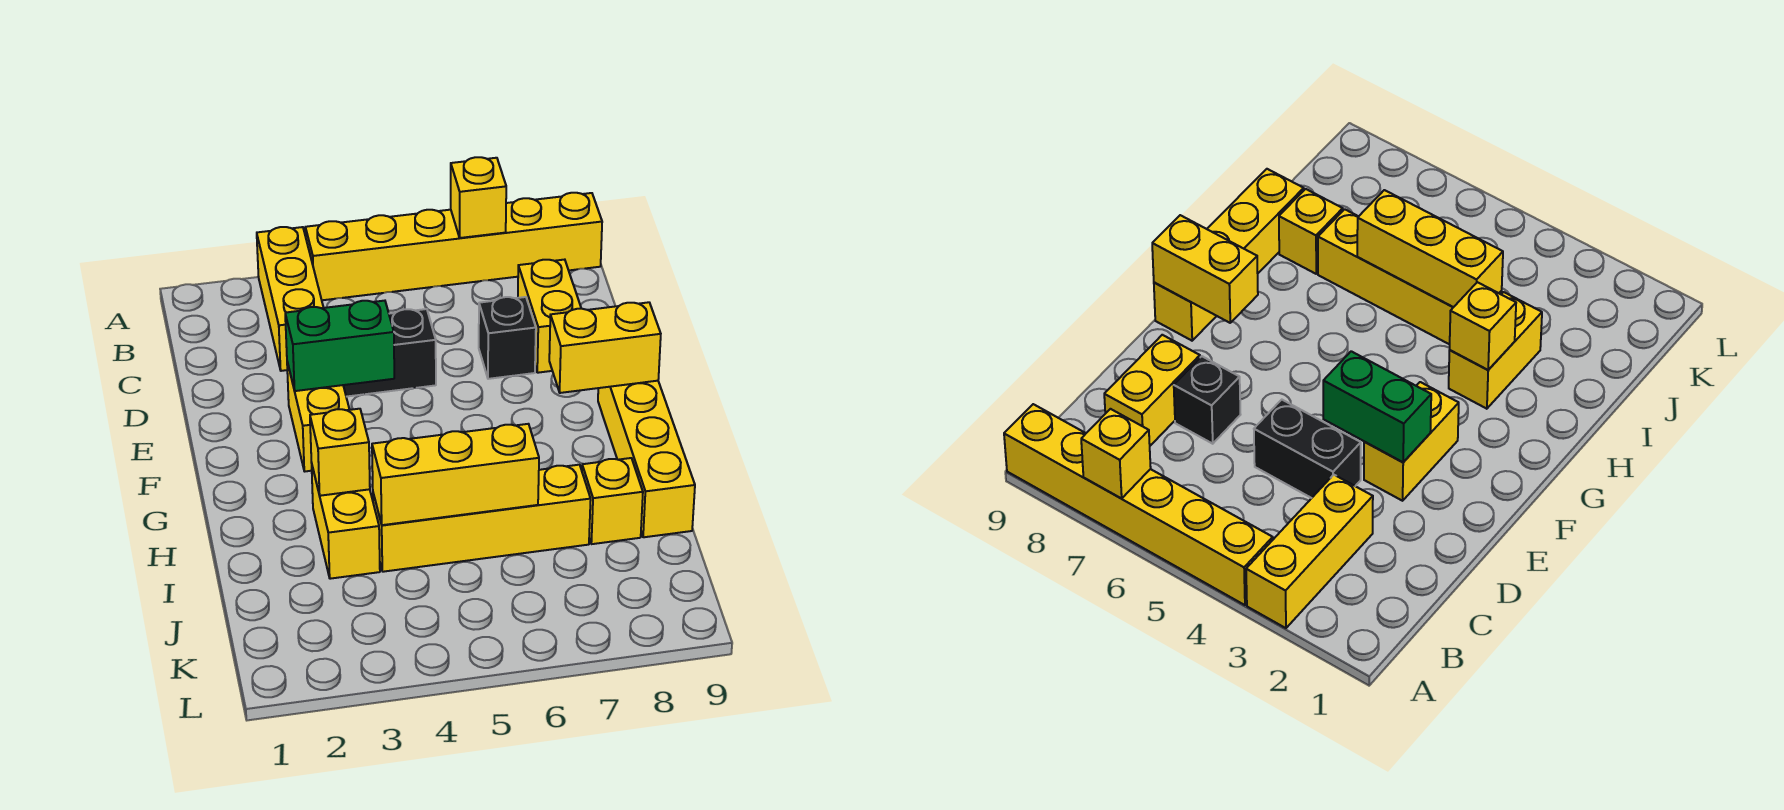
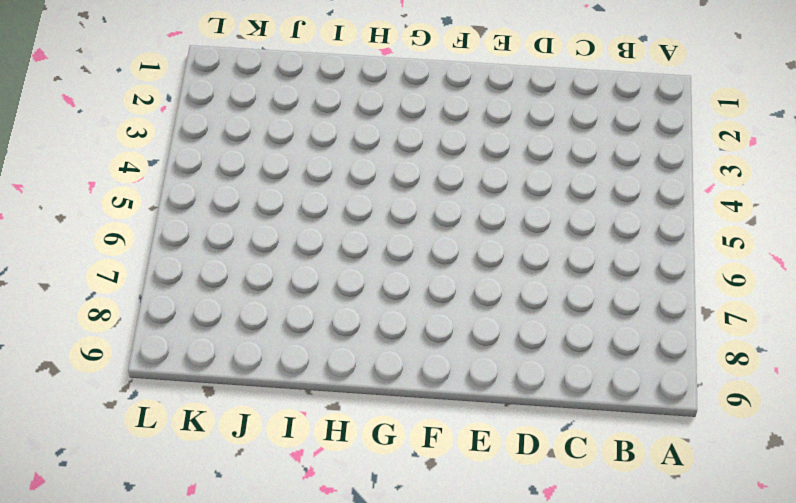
none -> yellow 1x3 brick [257,227,324,371]
none -> yellow 1x6 brick [305,193,602,300]
none -> yellow 1x2 brick [518,260,581,373]

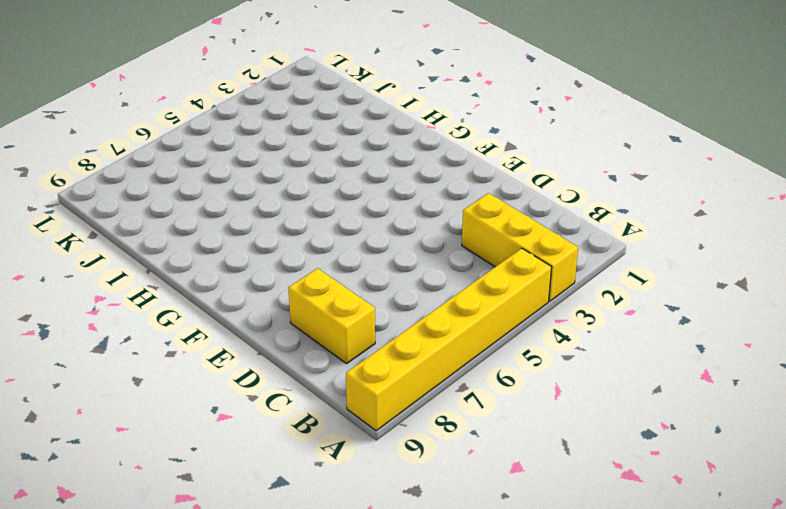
none -> black 1x2 brick [343,309,436,397]
none -> black 1x1 brick [479,297,536,379]
none -> yellow 1x2 brick [287,362,349,471]

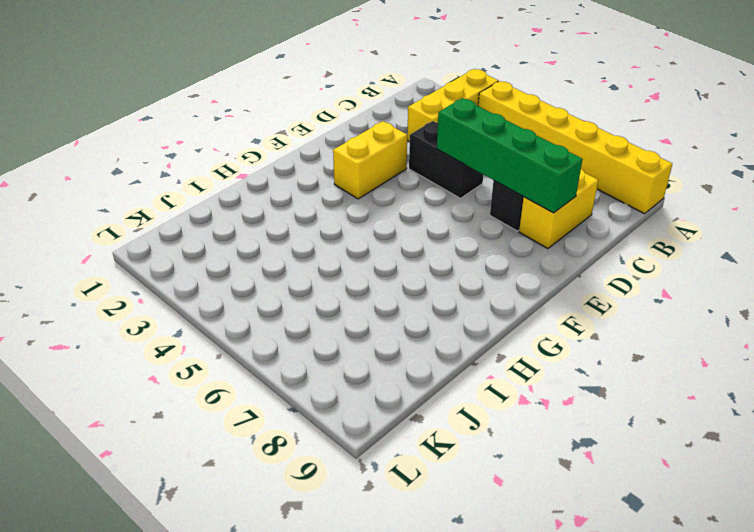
green 1x4 brick [437,98,583,213] -> none
none -> yellow 1x4 brick [598,381,695,537]
none -> yellow 1x2 brick [312,467,380,579]
none -> yellow 1x4 brick [373,465,591,572]

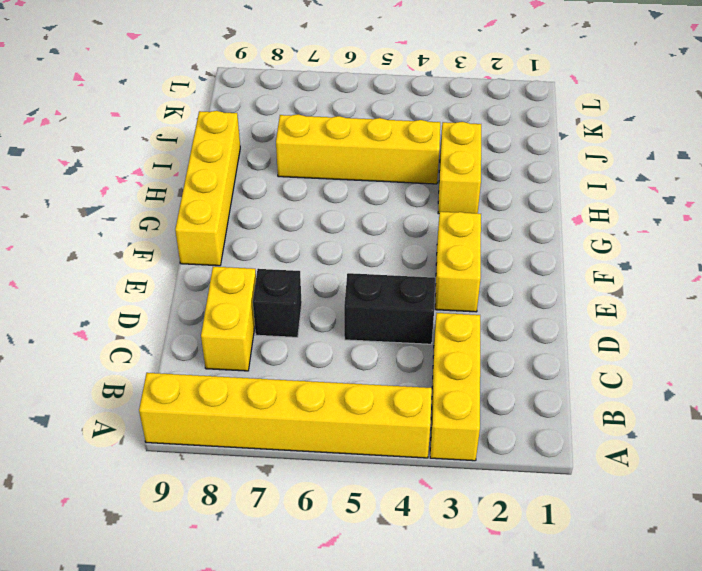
none -> yellow 1x1 brick [582,458,643,544]
none -> yellow 1x1 brick [451,157,506,238]
none -> green 1x2 brick [285,301,394,391]

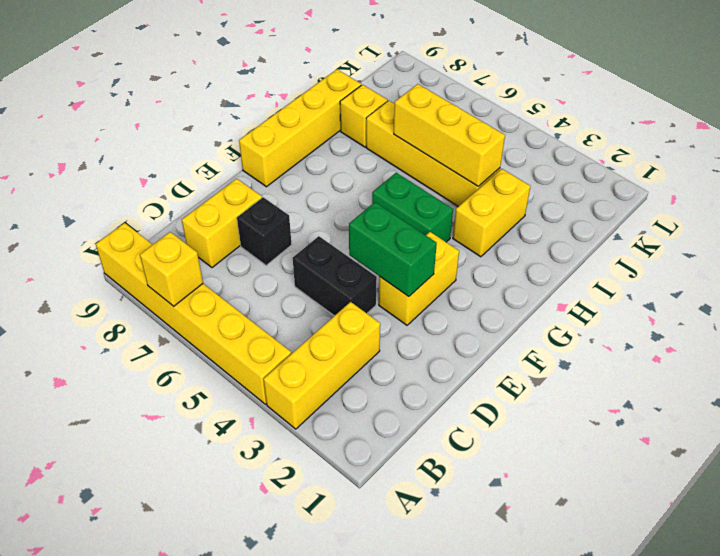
green 1x2 brick [372,173,453,242] -> none
none -> yellow 1x2 brick [549,302,661,393]
none -> yellow 1x1 brick [310,409,370,496]

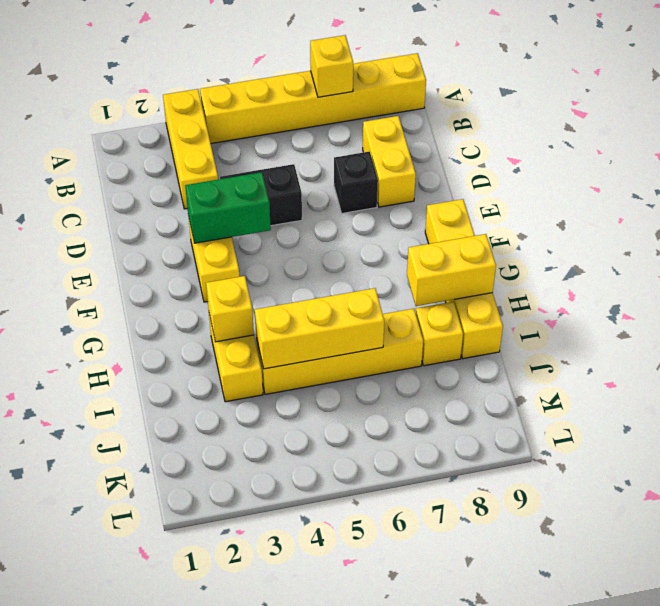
yellow 1x2 brick [407,234,496,306] -> yellow 1x2 brick moved to [549,302,661,393]

